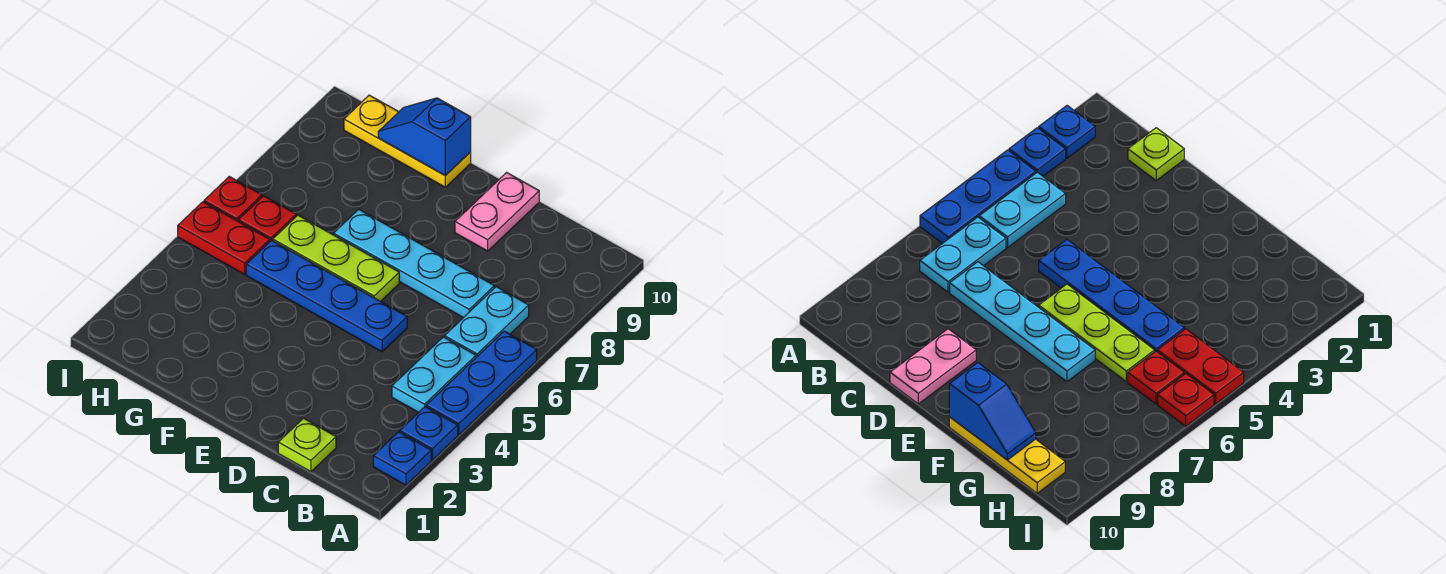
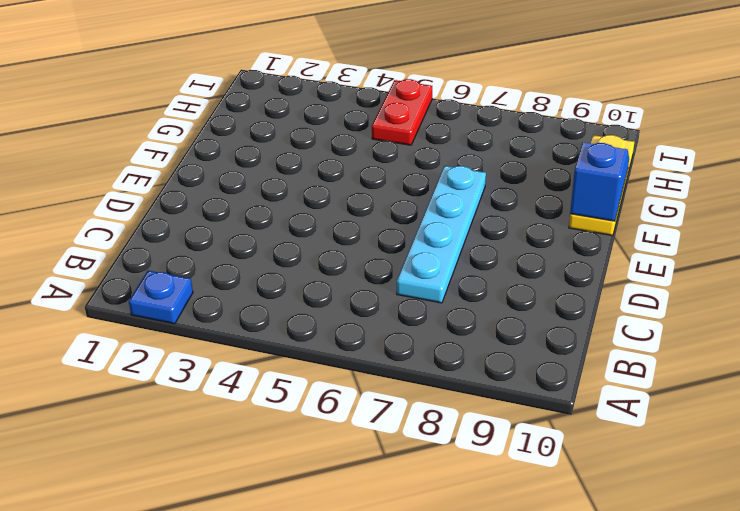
none -> blue 1x1 plate [400,407,458,460]
none -> blue 1x3 plate [426,331,537,435]
none -> cyan 1x2 plate [392,337,476,412]

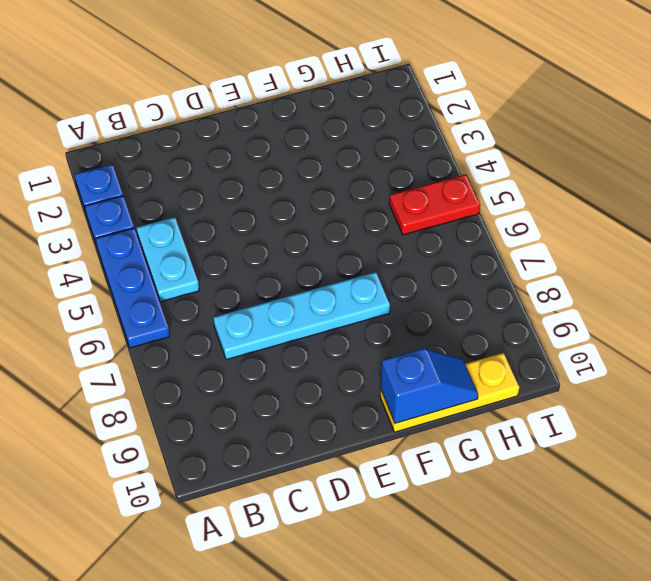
none -> cyan 1x2 plate [445,287,529,357]
none -> lime 1x1 plate [278,418,336,472]
none -> blue 1x4 plate [246,240,407,352]

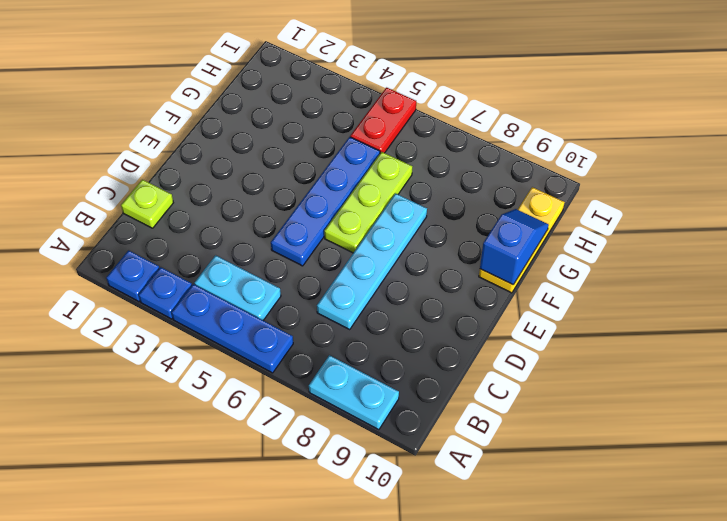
cyan 1x2 plate [309,355,399,430] -> cyan 1x2 plate moved to [445,287,529,357]
none -> pink 1x2 plate [455,173,539,251]
none -> red 1x1 plate [238,196,296,241]
none -> red 1x1 plate [204,177,262,221]

